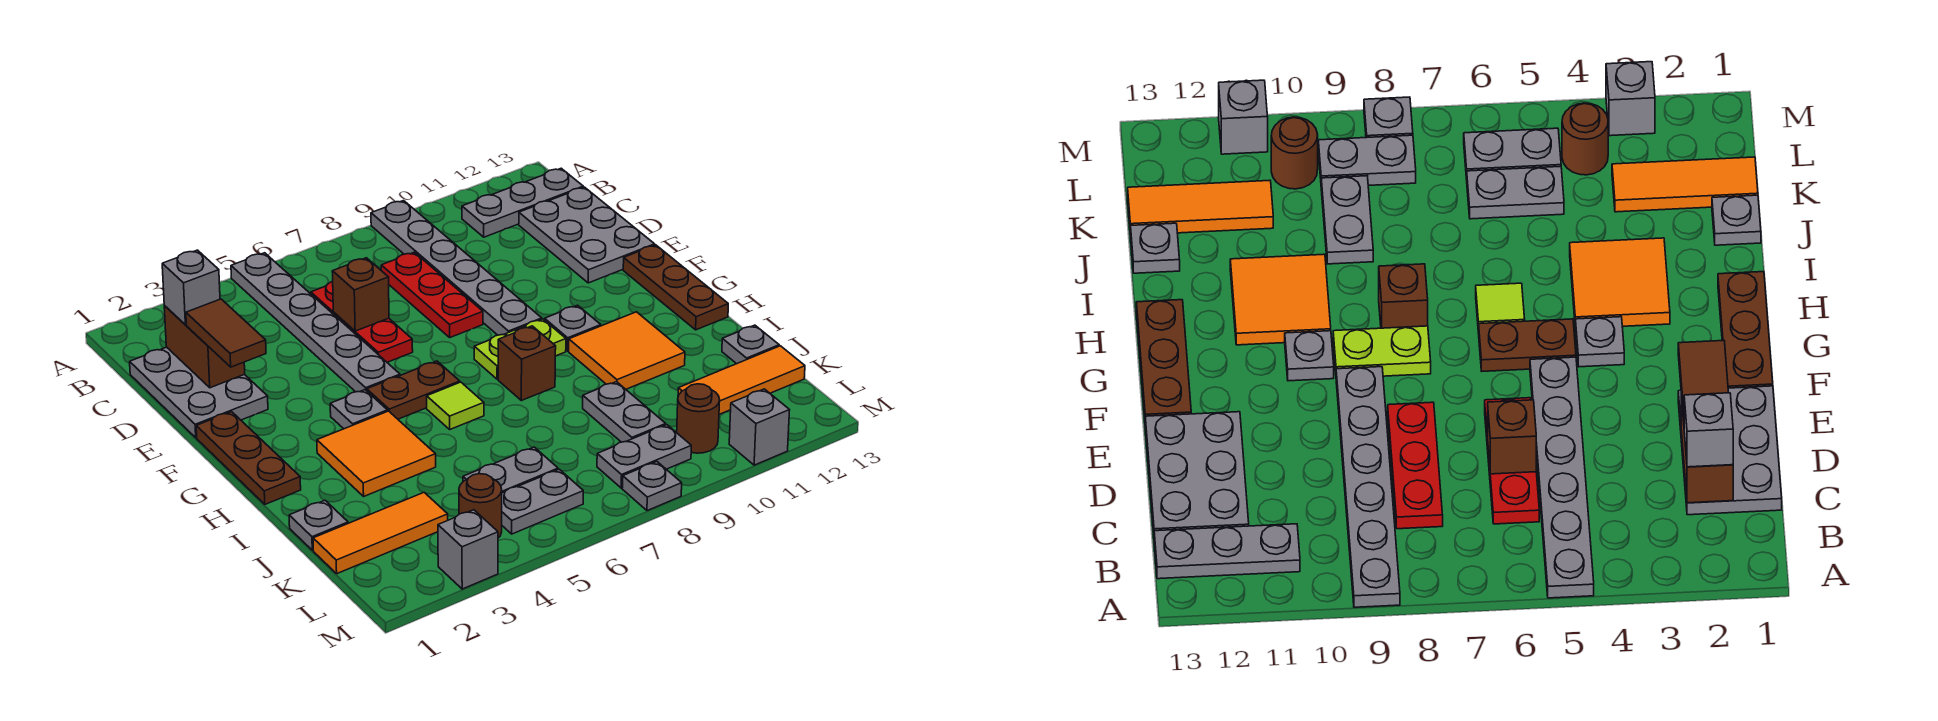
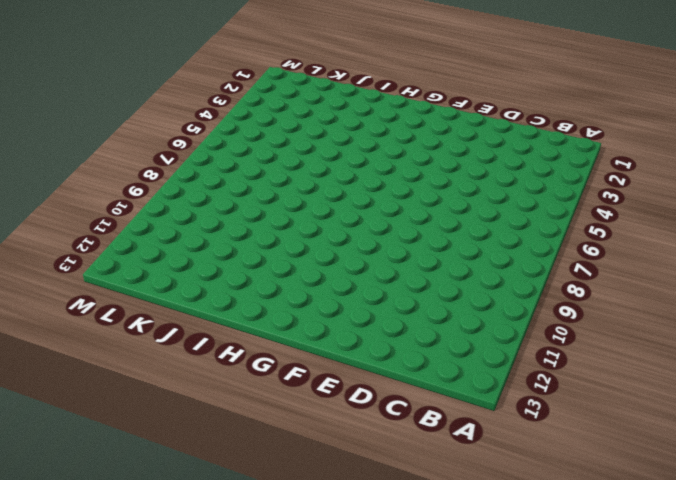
none -> grey 1x6 plate [231,253,400,392]
none -> grey 1x6 plate [371,201,542,335]
none -> grey 1x3 plate [462,168,583,237]
none -> grey 2x3 plate [130,347,268,438]

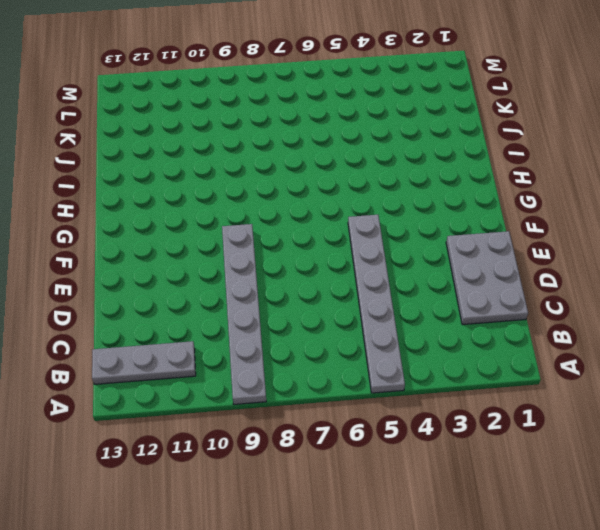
none -> red 1x3 plate [311,282,413,362]
none -> red 1x3 plate [381,252,483,337]
none -> grey 2x3 plate [519,187,655,283]
none -> brown 1x3 plate [196,412,301,504]

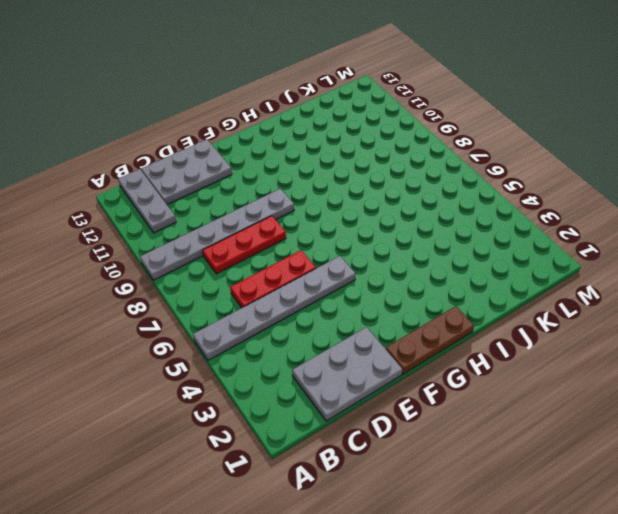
none -> brown 1x3 plate [623,245,728,330]
none -> grey 1x1 plate [330,390,387,429]
none -> brown 1x2 plate [367,361,460,419]
none -> lime 1x2 plate [474,319,566,379]

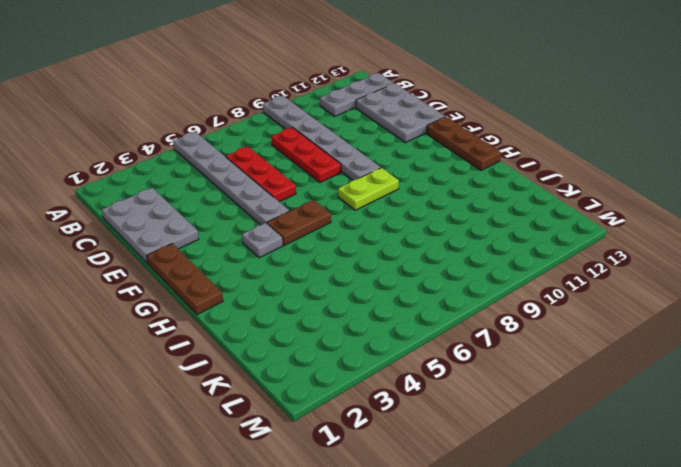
none -> grey 1x1 plate [545,305,601,351]
none -> orange 2x2 tile [317,411,436,496]
none -> lime 1x1 tile [427,382,484,429]
none -> brown 1x1 brick [498,326,556,401]

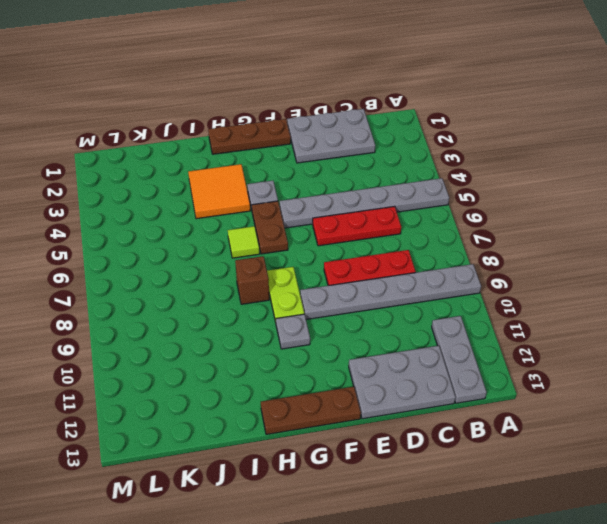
none -> orange 2x2 tile [569,312,685,389]
none -> grey 1x1 plate [289,500,348,550]
none -> grey 1x2 plate [583,382,666,442]
none -> grey 1x1 plate [722,325,779,364]

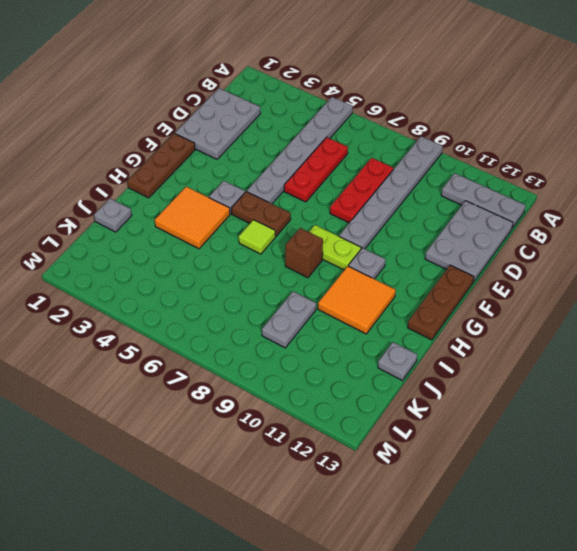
none -> orange 1x3 tile [313,493,448,574]
none -> grey 1x2 plate [463,447,558,493]
none -> orange 1x3 tile [678,346,805,414]
none -> brown 1x1 round brick [459,474,502,538]

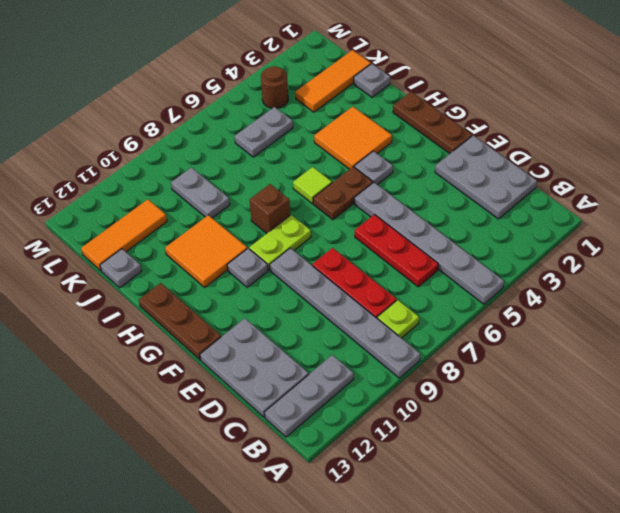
lime 1x1 plate [377,300,419,338] -> none
none -> grey 1x2 plate [502,469,583,534]
none -> grey 1x2 plate [597,425,691,488]
none -> brown 1x1 round brick [677,384,720,453]
none -> grey 1x1 brick [438,510,498,589]

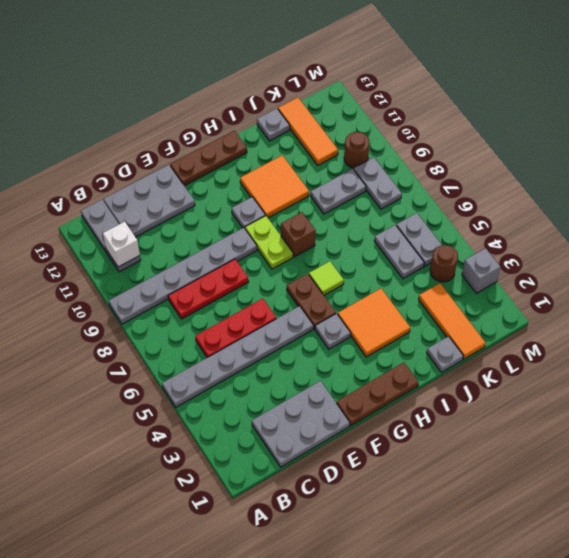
white 1x1 brick [103,222,140,267] -> none
none -> grey 1x1 plate [622,462,682,511]
none -> grey 1x1 brick [729,389,790,465]
none -> brown 1x2 brick [164,306,245,388]
none -> brown 1x1 brick [332,258,389,331]

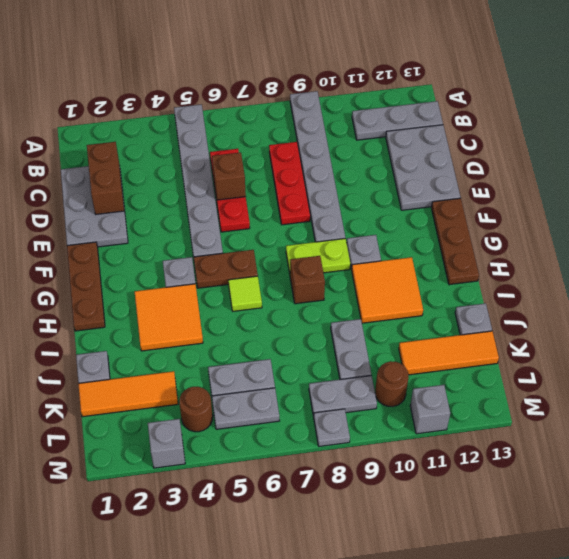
none -> grey 1x1 brick [162,250,220,325]
none -> brown 1x2 tile [186,299,266,367]

